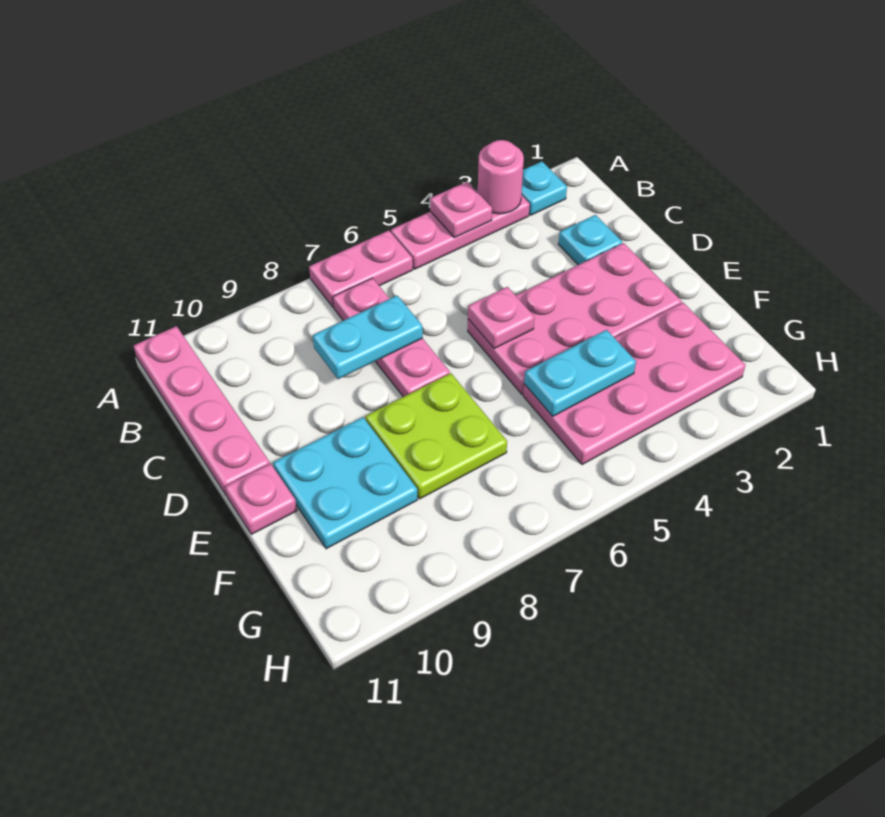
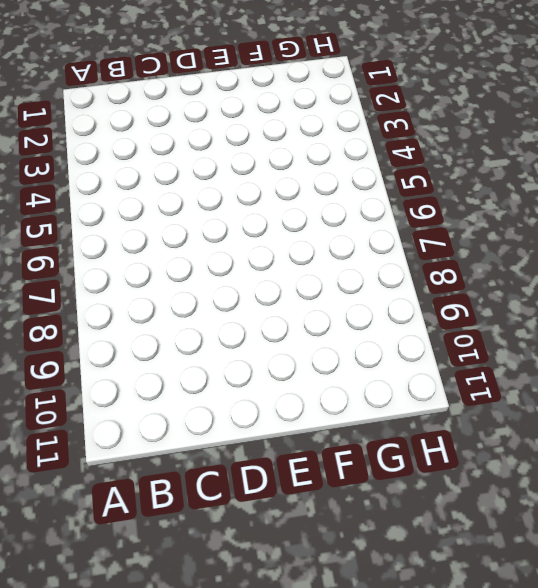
none -> cyan 1x1 plate [521,162,567,215]
none -> pink 1x3 plate [391,190,530,269]
none -> pink 1x2 plate [309,230,413,307]

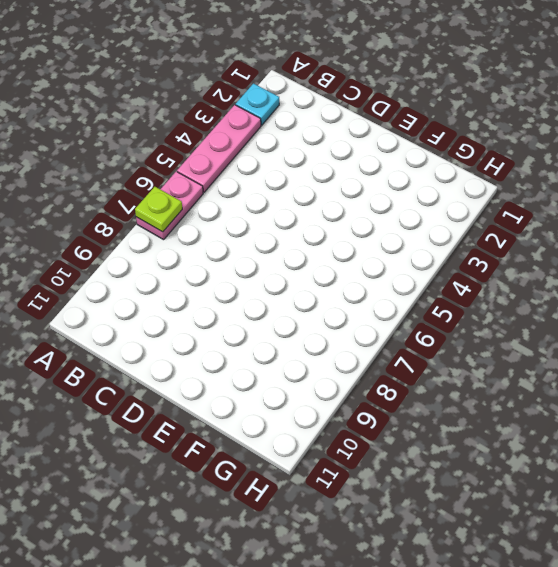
lime 1x1 plate [135,187,182,232] -> none
none -> pink 1x4 plate [134,326,270,496]
none -> pink 1x3 plate [333,278,450,397]
none -> cyan 1x1 plate [558,215,622,265]

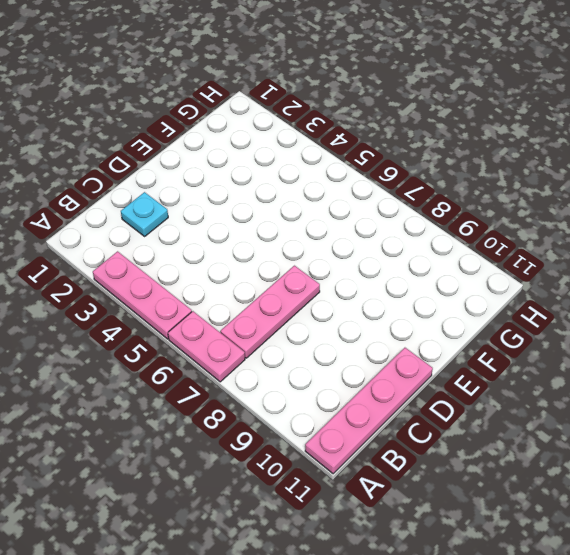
none -> cyan 1x1 plate [521,162,567,215]
none -> pink 2x4 plate [468,243,682,394]
none -> lime 2x2 plate [365,373,507,499]

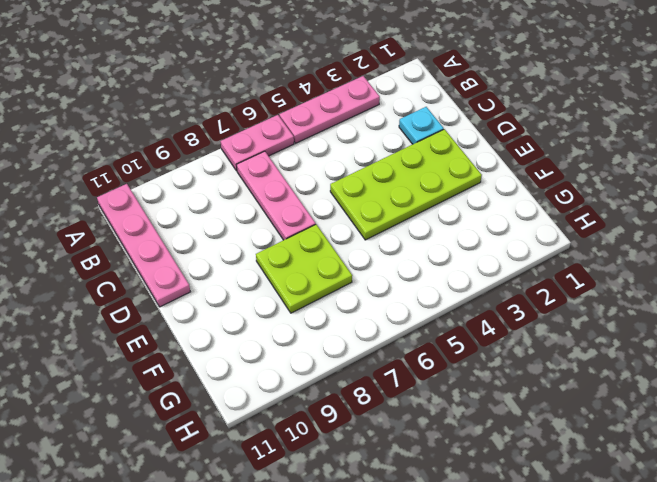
lime 2x4 plate [330,129,482,240] -> pink 2x4 plate [468,243,682,394]
none -> cyan 1x1 plate [521,162,567,215]
none -> cyan 2x2 plate [273,417,418,549]
none -> pink 1x1 plate [225,464,297,534]

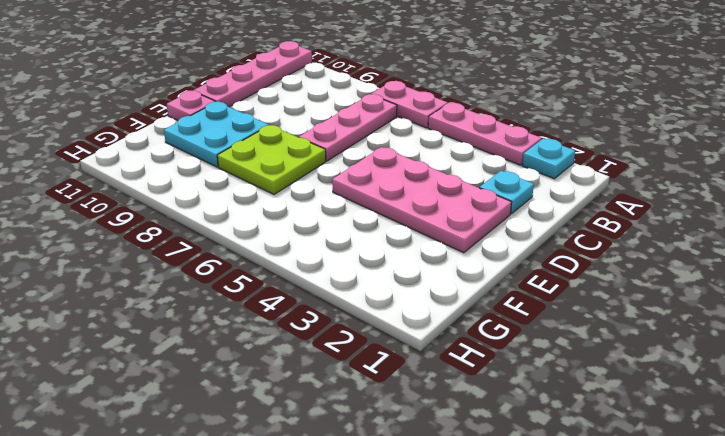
none -> pink 2x4 plate [523,303,746,465]
none -> pink 1x1 round brick [478,140,524,214]
none -> pink 1x1 plate [430,182,492,238]

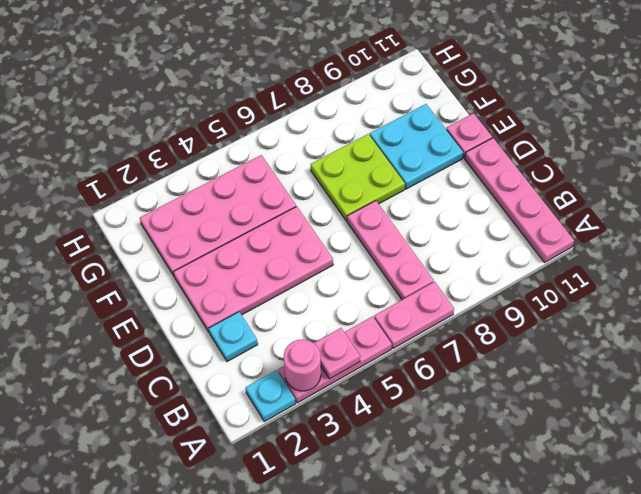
none -> cyan 1x2 plate [313,296,423,379]
none -> pink 1x1 plate [468,287,534,349]
none -> cyan 1x2 plate [524,330,636,416]

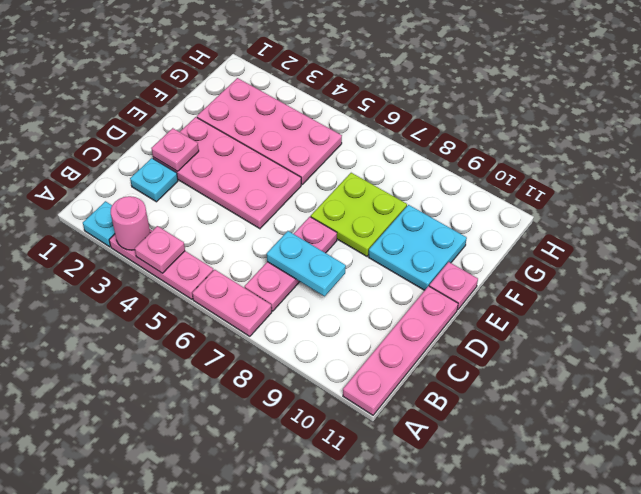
pink 1x1 plate [151,128,199,171] -> pink 1x1 plate moved to [468,287,534,349]
none -> cyan 1x2 plate [524,330,636,416]

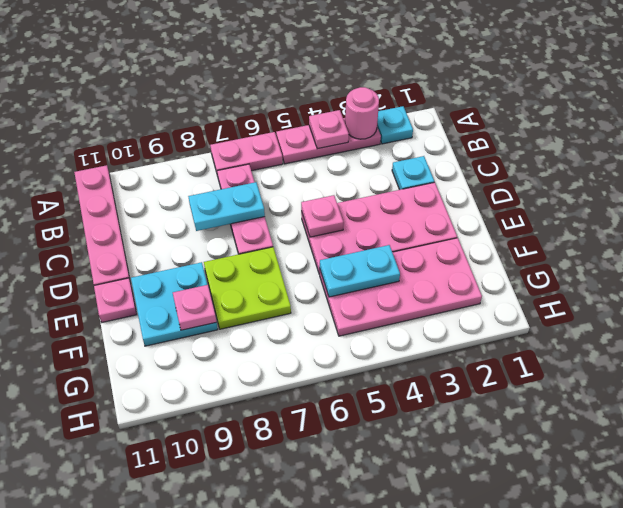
pink 1x1 plate [173,285,216,330] -> none

